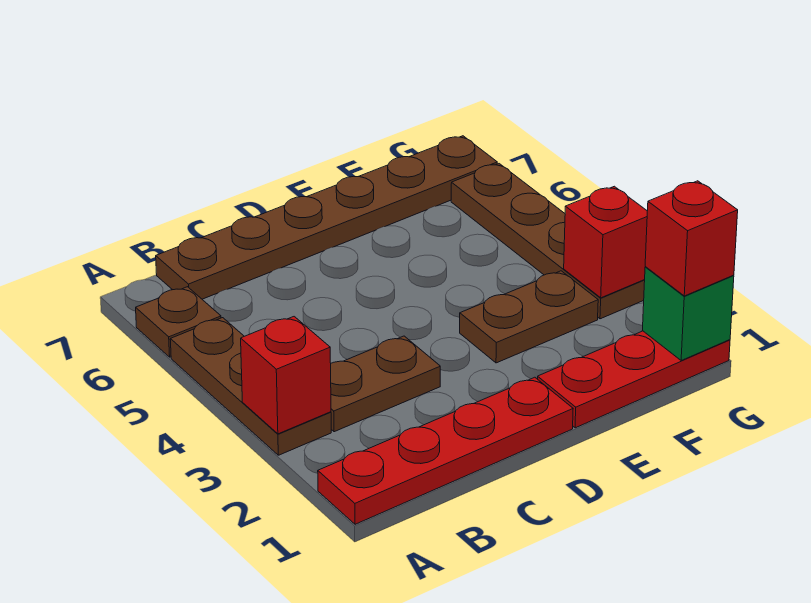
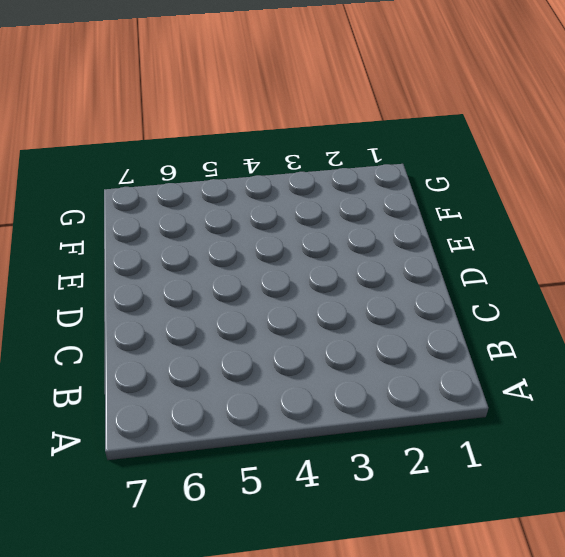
none -> red 1x4 plate [318,377,573,524]
none -> brown 1x3 plate [170,318,331,455]
none -> brown 1x1 plate [136,287,221,357]

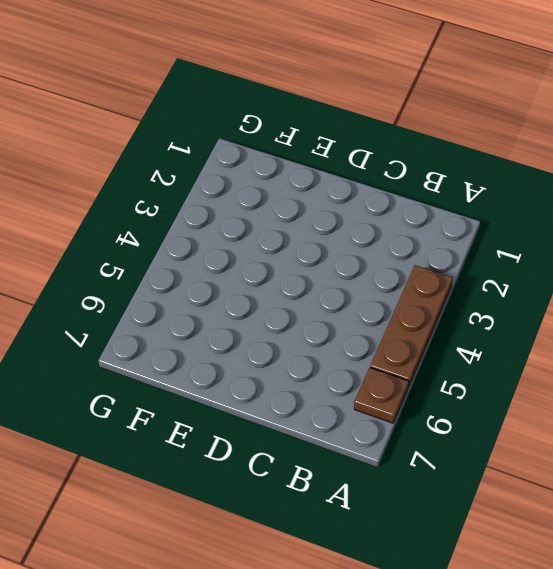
none -> red 1x4 plate [318,377,573,524]
none -> brown 1x2 plate [331,336,440,432]
none -> brown 1x6 plate [156,136,497,299]

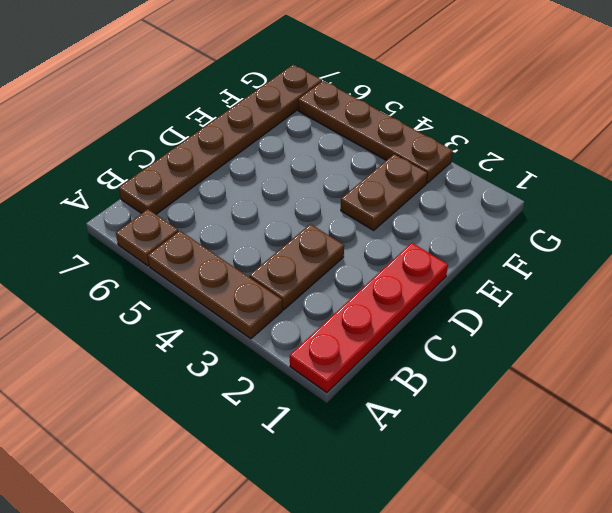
none -> red 1x3 plate [538,331,730,428]
none -> red 1x1 brick [241,317,331,434]
none -> green 1x1 brick [643,267,734,360]

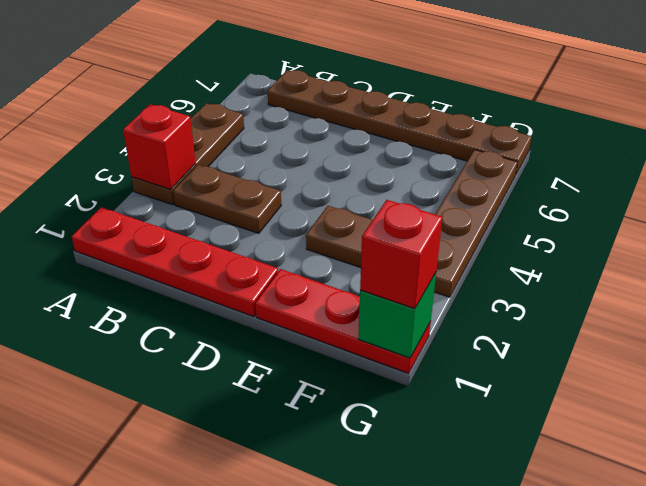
none -> brown 1x1 plate [136,287,221,357]
none -> red 1x1 brick [564,186,647,298]

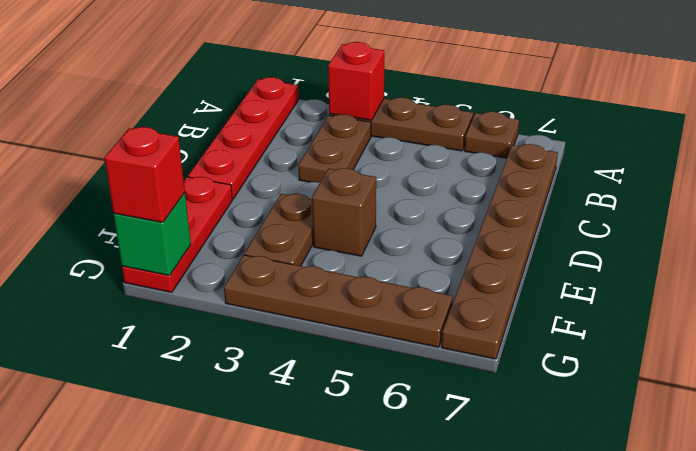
brown 1x1 brick [312,168,376,256] -> none
none -> red 1x1 brick [564,186,647,298]

